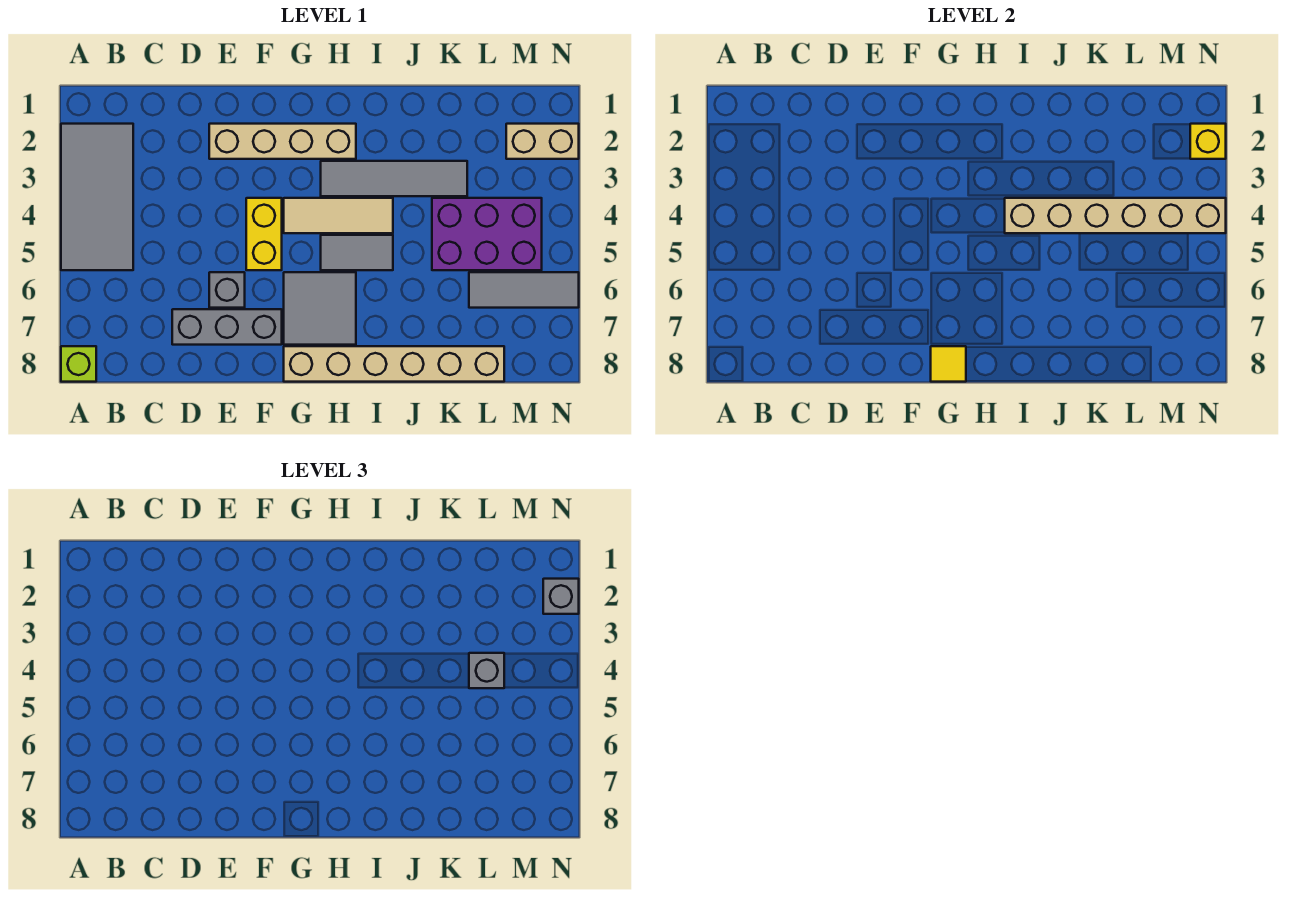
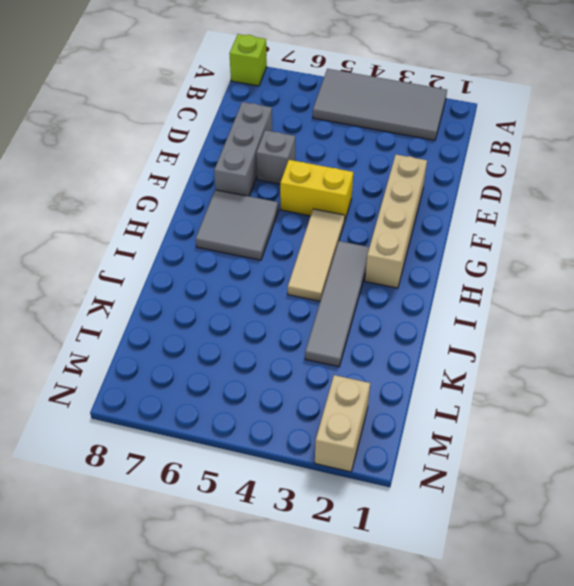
none -> tan 1x6 brick [284,346,504,382]
none -> grey 1x2 tile [321,235,393,270]
none -> purple 2x3 brick [432,198,542,270]

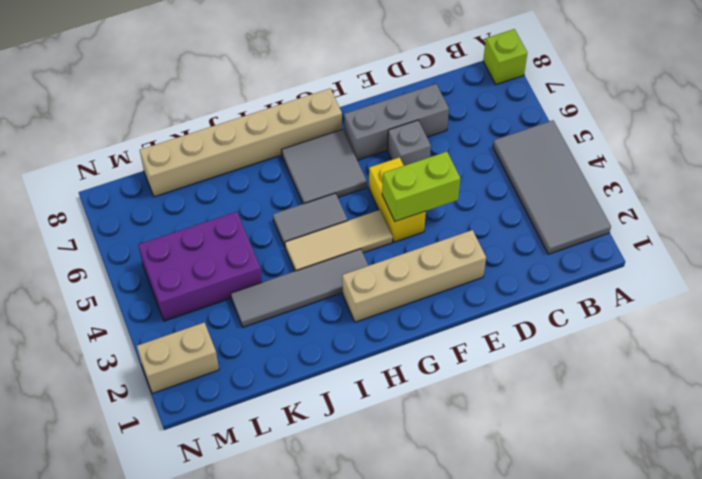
lime 1x2 brick [382,152,460,221] -> none
none -> grey 1x3 tile [469,272,579,308]
none -> yellow 1x1 tile [931,346,966,382]
none -> tan 1x6 brick [1005,198,1226,233]

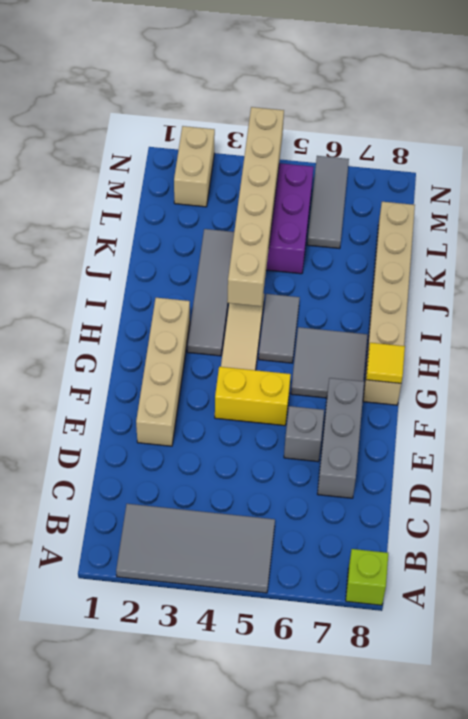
none -> yellow 1x1 brick [1190,124,1226,159]
none -> grey 1x1 brick [469,653,504,688]
none -> grey 1x1 brick [543,579,579,614]

